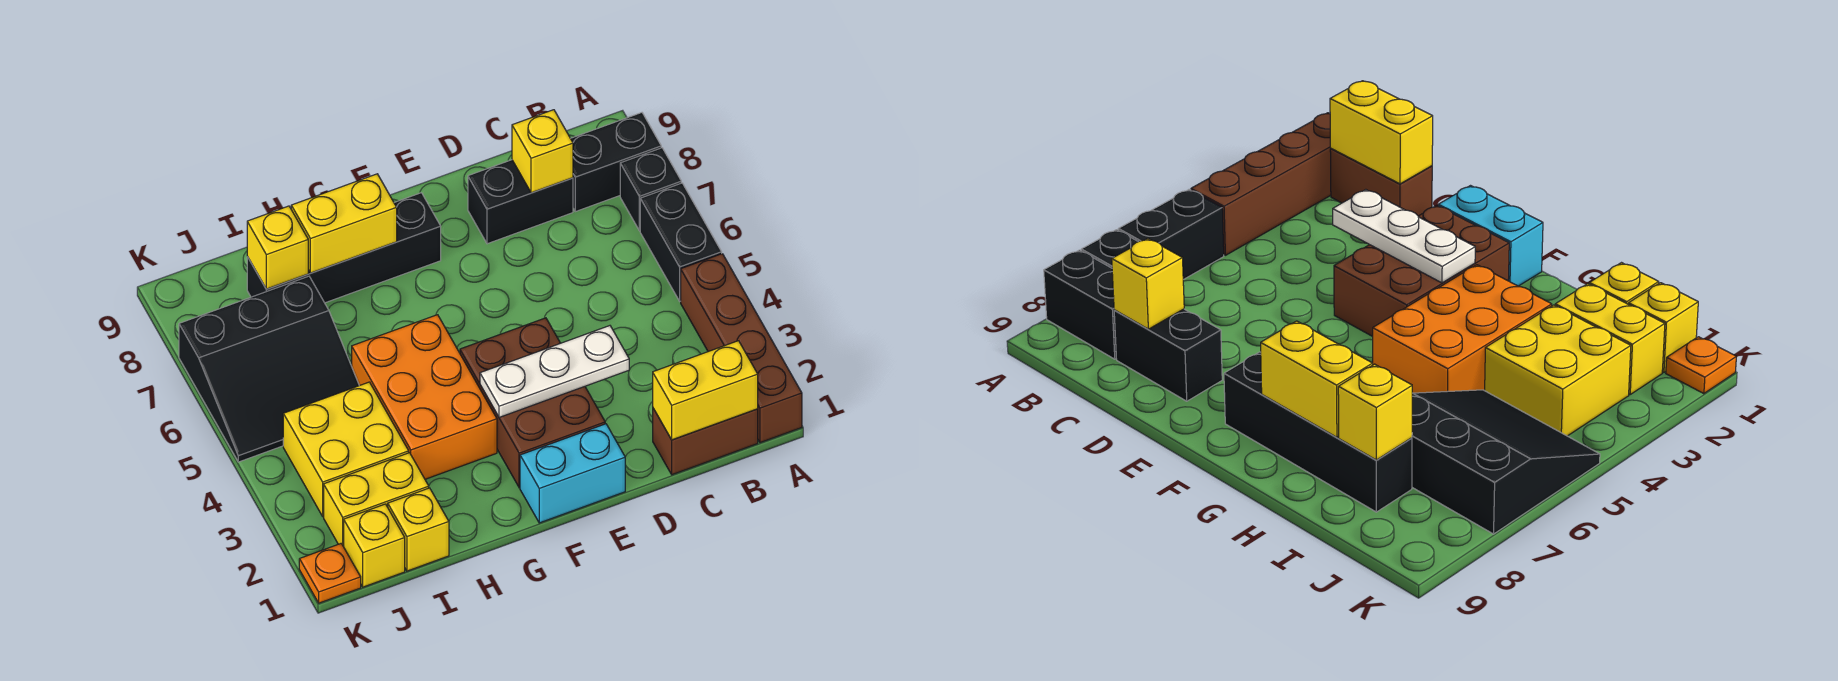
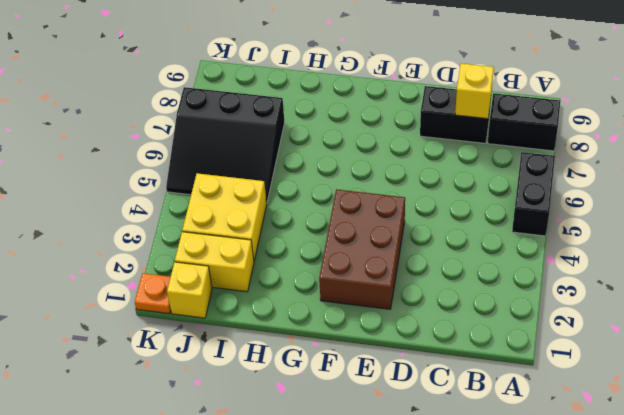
none -> brown 1x4 brick [681,254,802,443]
none -> black 1x1 brick [620,148,681,231]
none -> brown 1x2 brick [653,408,758,475]

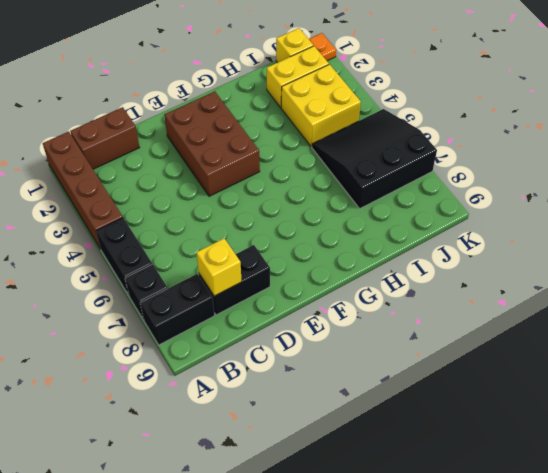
none -> cyan 1x2 brick [520,424,625,523]
none -> black 1x4 brick [247,193,441,303]
none -> orange 2x3 brick [352,315,497,479]

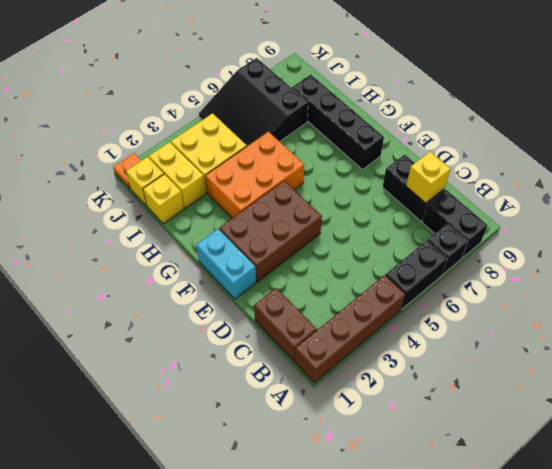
none -> yellow 1x2 brick [653,341,758,440]
none -> white 1x3 plate [480,326,629,417]
none -> yellow 1x2 brick [291,174,397,273]

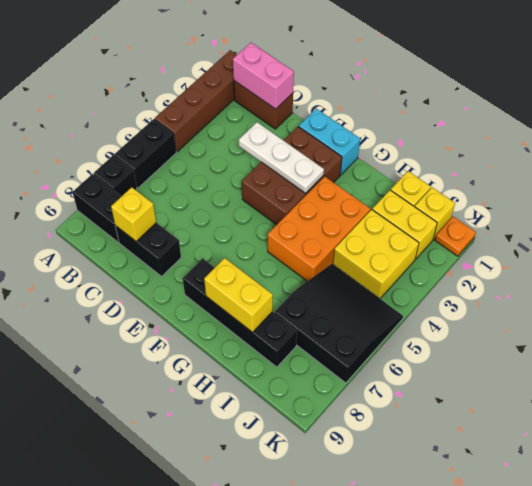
pink 1x2 brick [233,43,294,109] -> yellow 1x2 brick [653,341,758,440]
none -> yellow 1x1 brick [247,206,308,289]

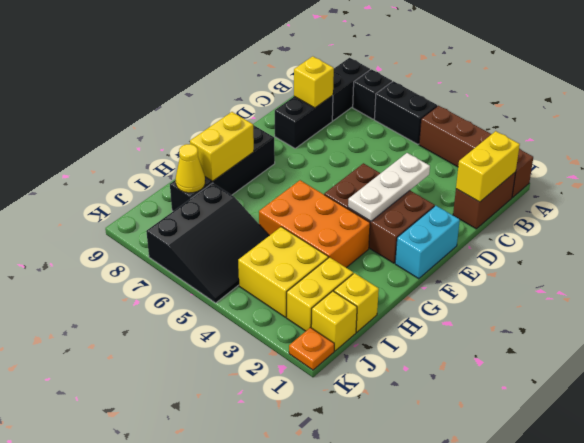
yellow 1x1 cone [176,144,205,193] -> yellow 1x1 brick [247,206,308,289]

